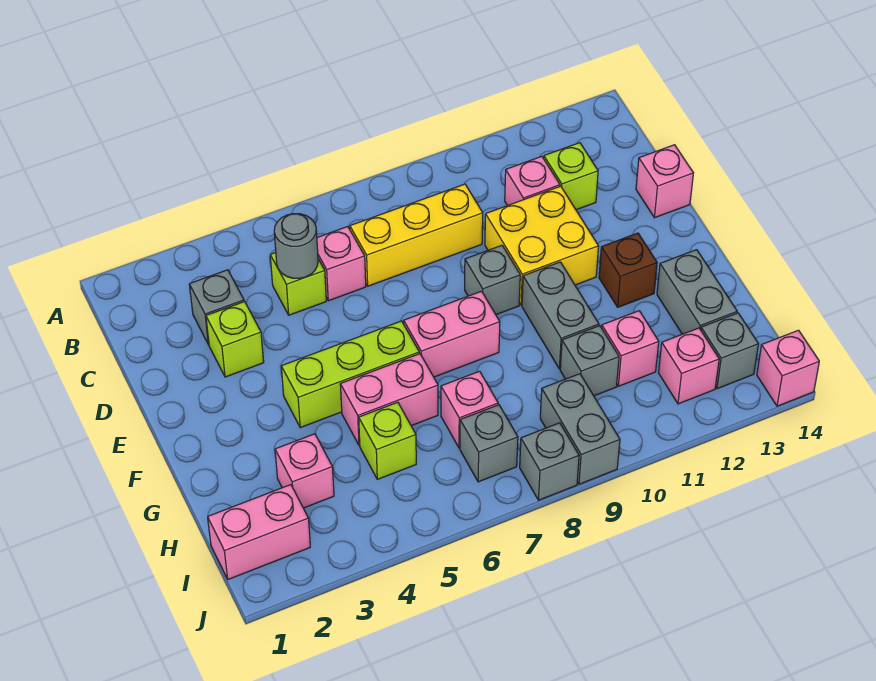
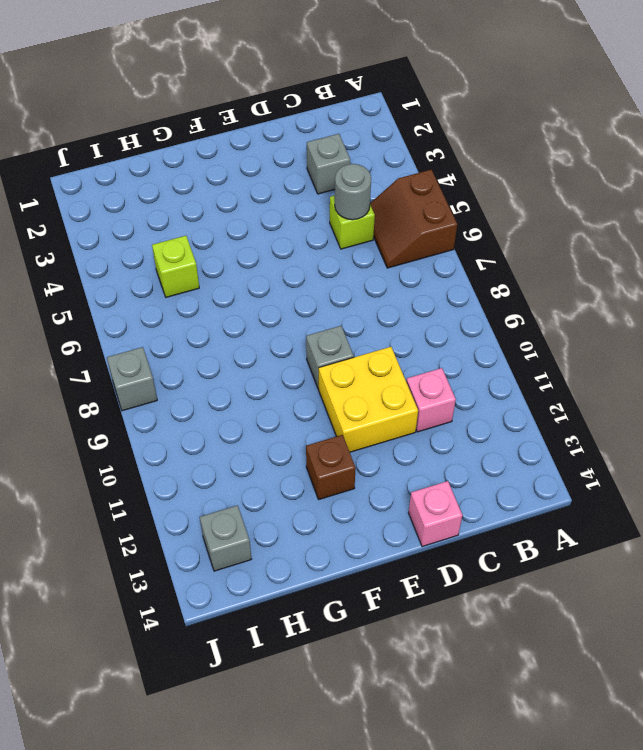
brown 2x2 slope [370,170,457,268] -> none
none -> pink 1x1 brick [317,227,366,301]
none -> yellow 1x3 brick [350,184,483,286]
none -> lime 1x1 brick [544,143,598,210]

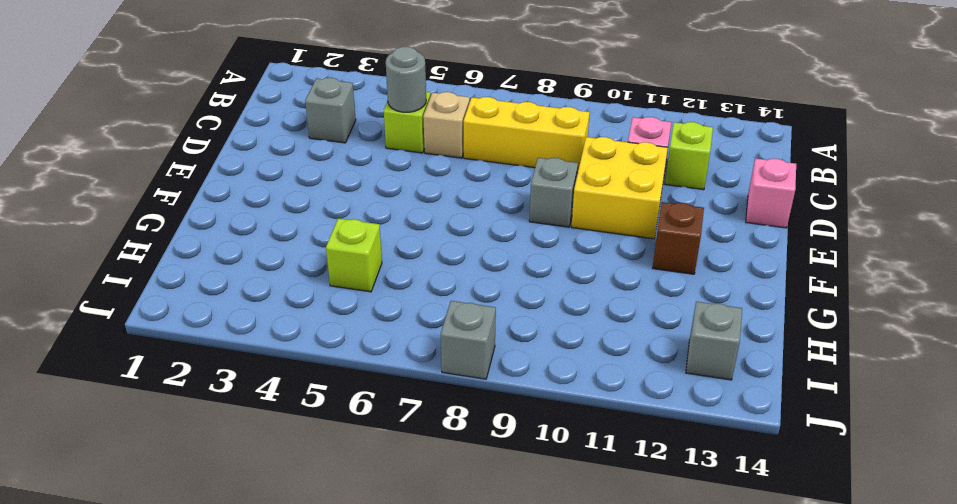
tan 1x1 brick [423,92,470,158] -> pink 1x1 brick [317,227,366,301]
none -> lime 1x1 brick [206,302,264,377]
none -> lime 1x3 brick [281,321,419,428]
none -> pink 1x2 brick [404,291,500,377]

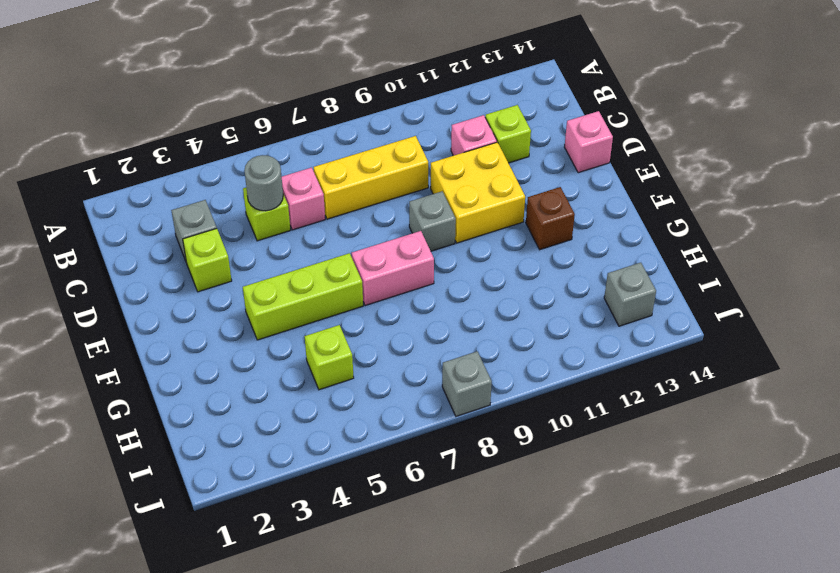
none -> grey 1x2 brick [522,262,599,369]
none -> pink 1x2 brick [340,354,438,446]
none -> grey 1x2 brick [657,250,737,334]

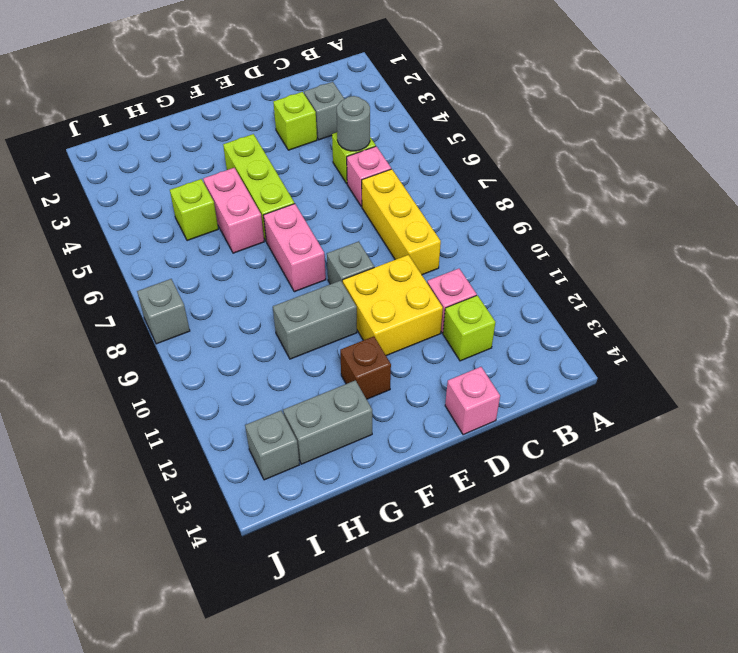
none -> pink 1x1 brick [275,434,334,508]
none -> pink 1x1 brick [441,371,498,448]
none -> grey 1x1 brick [560,326,619,396]

